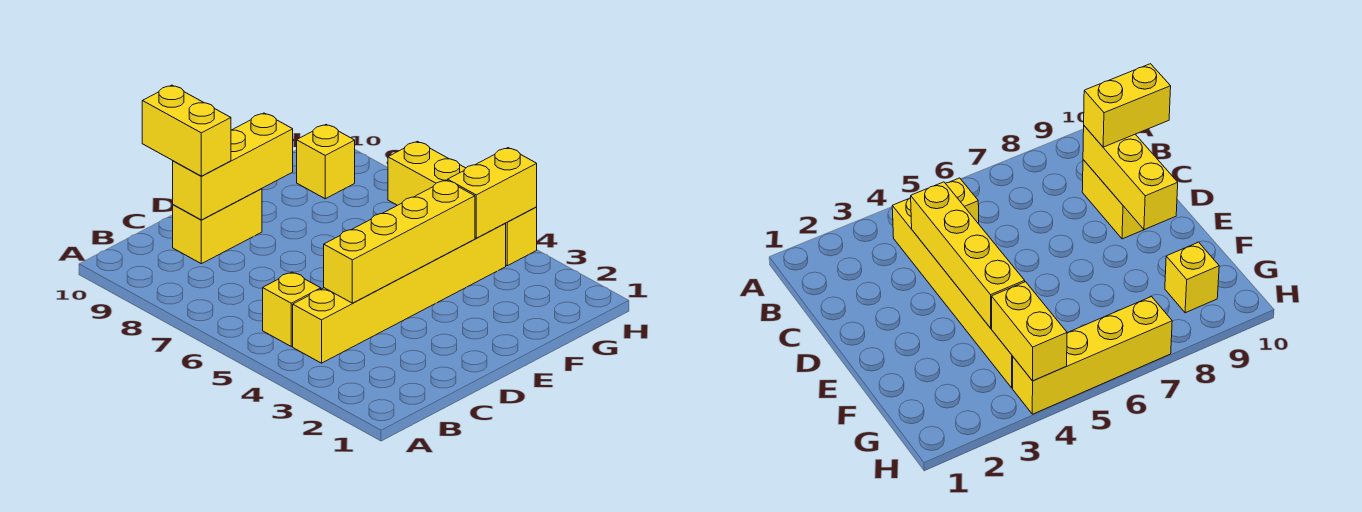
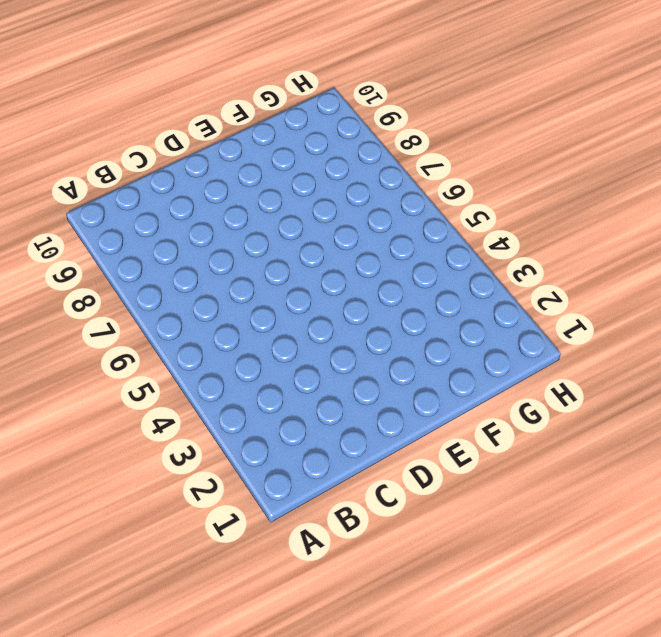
none -> yellow 1x6 brick [293,224,506,363]
none -> yellow 1x1 brick [263,272,321,346]

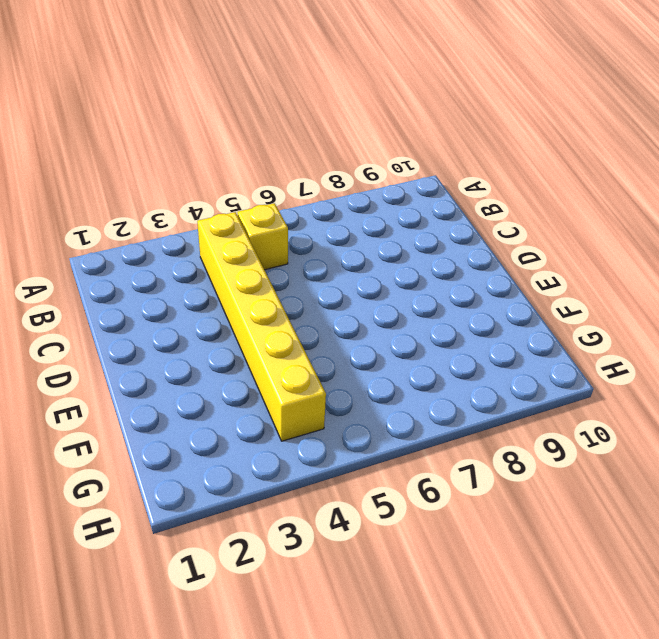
none -> yellow 1x2 brick [173,189,262,264]
none -> yellow 1x1 brick [297,125,355,199]

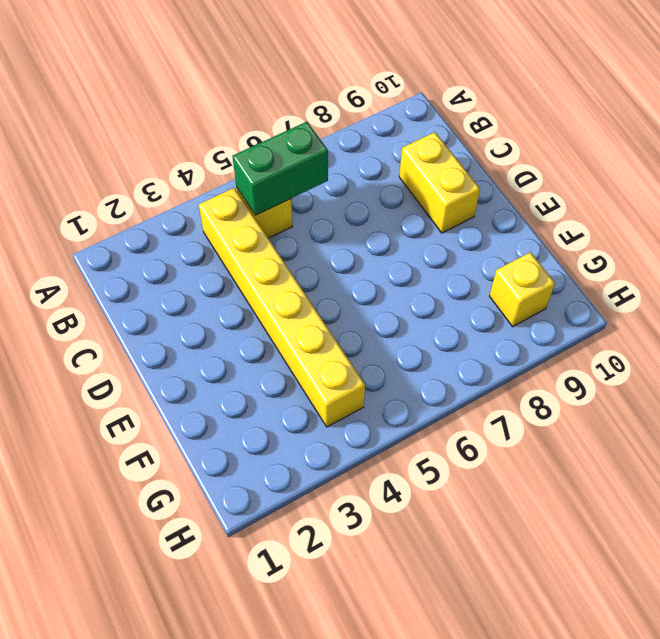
green 1x2 brick [232,122,328,215] -> none
none -> yellow 1x4 brick [388,141,537,266]
none -> yellow 1x4 brick [324,180,475,303]

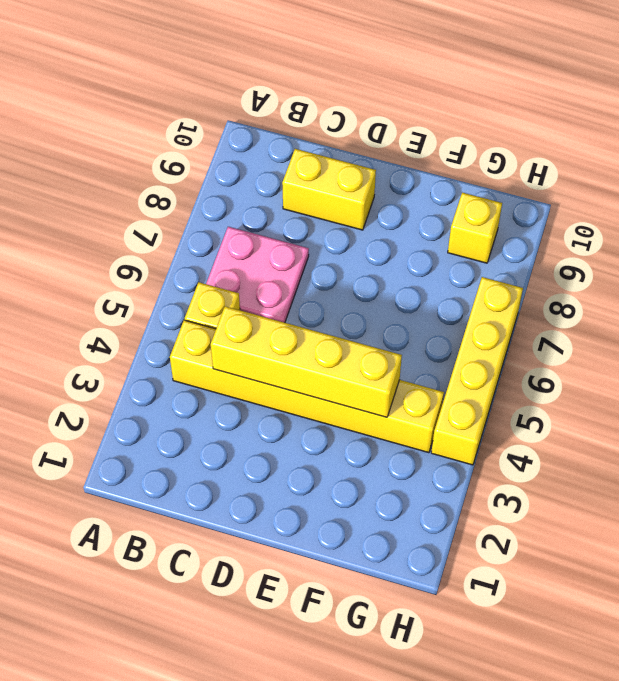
pink 2x2 plate [206,227,309,323] -> none
none -> yellow 1x3 brick [173,113,293,220]
none -> yellow 1x2 brick [447,148,537,238]

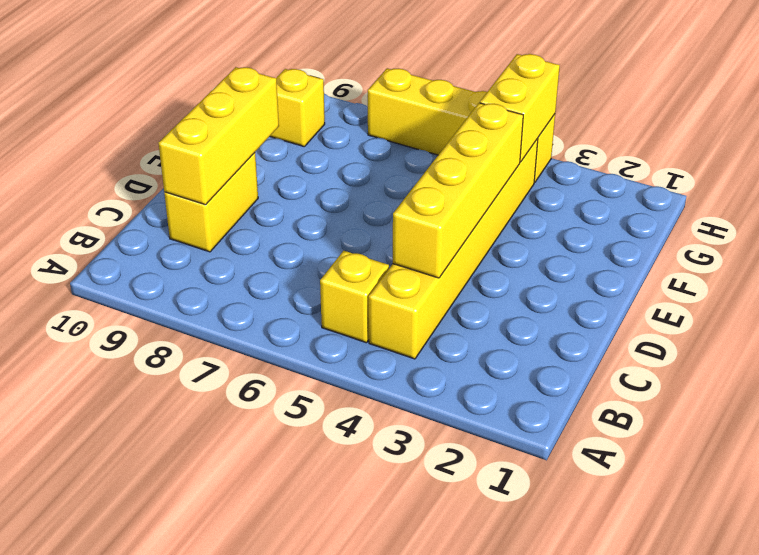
none -> yellow 1x2 brick [142,85,231,176]

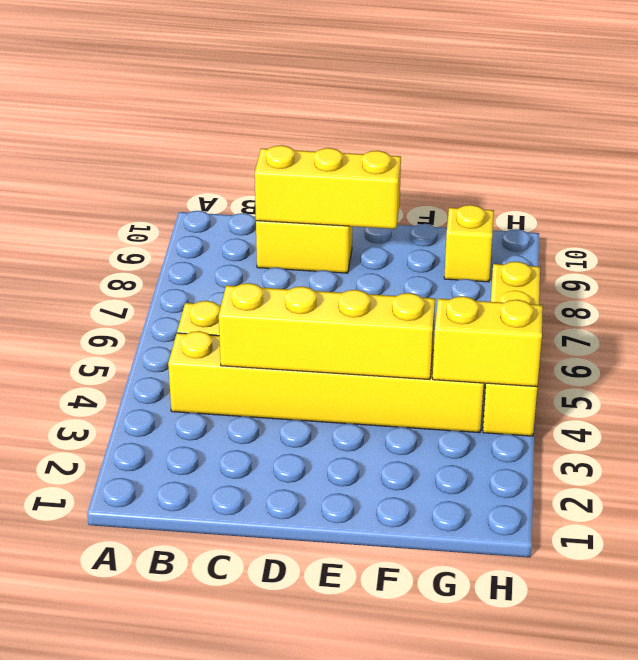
none -> yellow 1x2 brick [142,85,231,176]

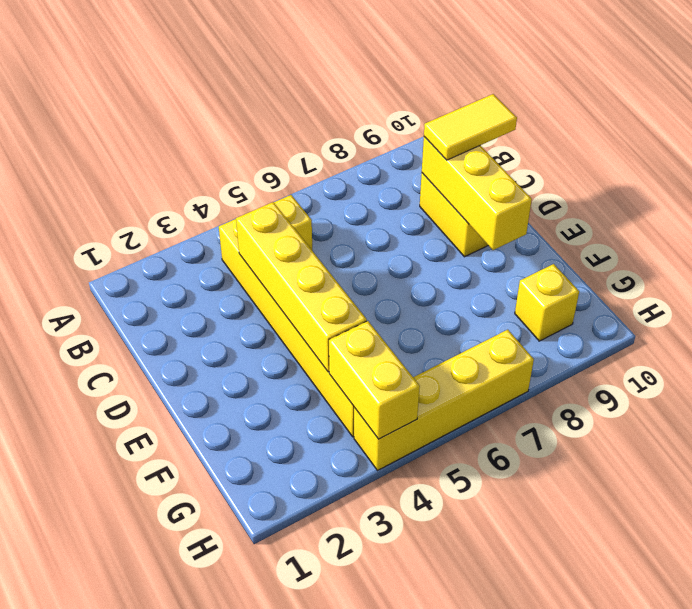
yellow 1x2 tile [424,94,517,160] -> yellow 1x2 brick [142,85,231,176]

